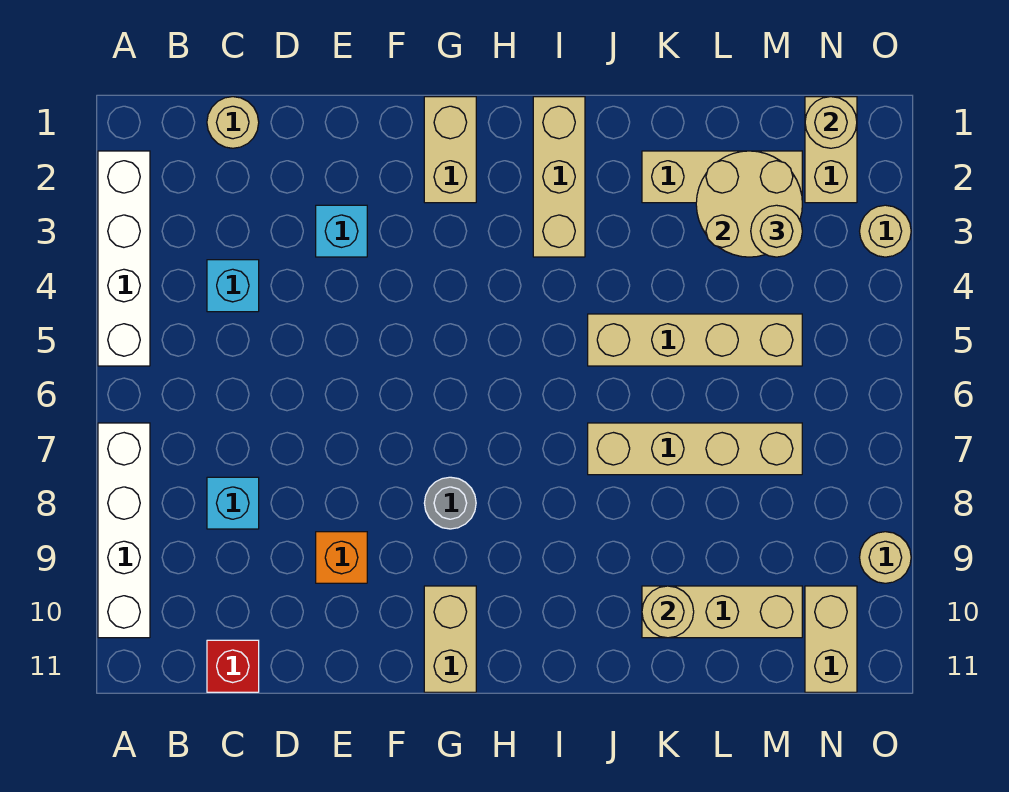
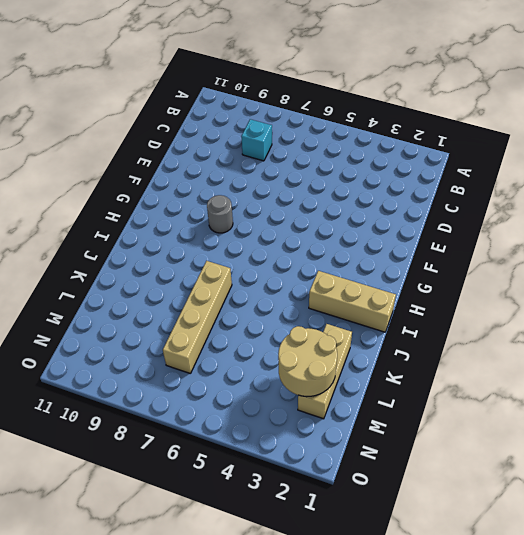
none -> white 1x4 brick [98,151,150,366]
none -> white 1x4 brick [98,423,150,638]
none -> tan 1x1 round brick [207,97,259,148]

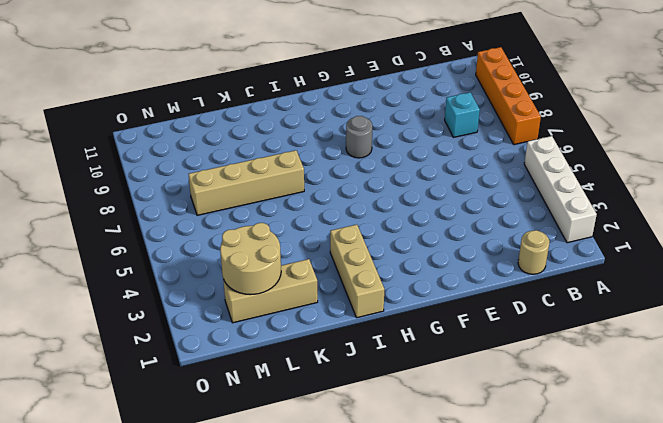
orange 1x4 brick [476,47,541,145] -> white 1x4 brick [98,423,150,638]
none -> cyan 1x1 brick [207,260,259,312]
none -> red 1x1 brick [207,640,259,692]
none -> cyan 1x1 brick [316,205,367,257]

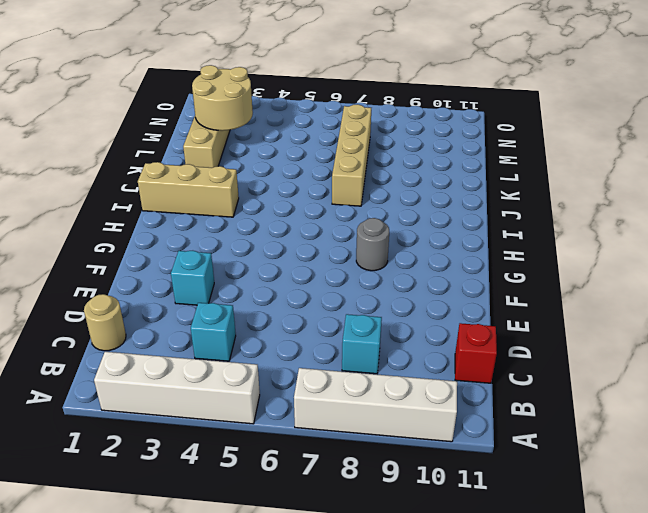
none -> orange 1x1 brick [316,532,367,583]
none -> tan 1x2 brick [424,97,476,203]
none -> tan 1x2 brick [424,586,476,692]

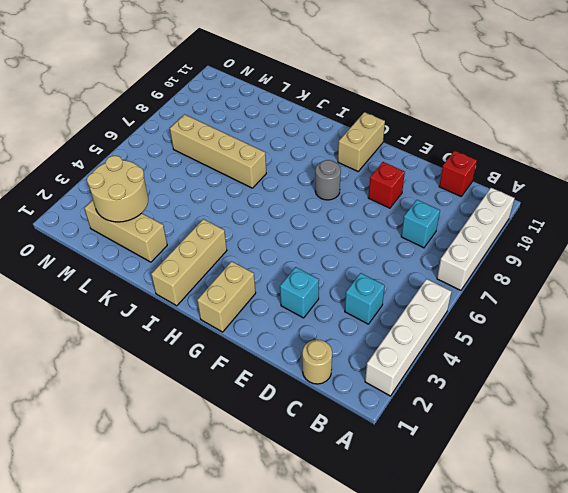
red 1x1 brick [368,162,405,208] -> orange 1x1 brick [316,532,367,583]
none -> tan 1x4 brick [588,314,802,366]
none -> tan 1x3 brick [642,586,802,638]
none -> tan 1x2 brick [805,97,857,203]

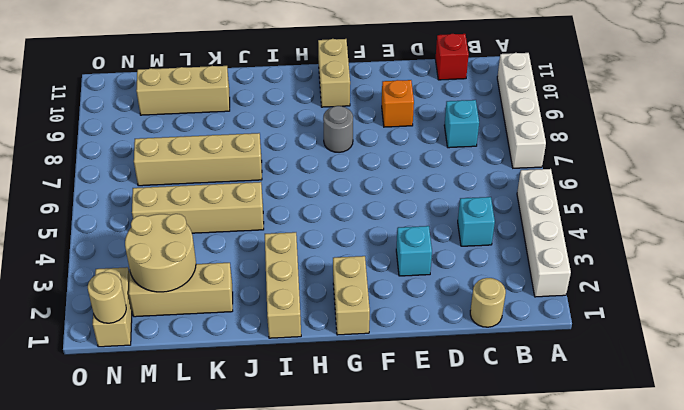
none -> tan 1x2 brick [805,586,857,692]
none -> tan 1x1 round brick [860,205,911,257]
none -> tan 1x1 round brick [860,532,911,583]

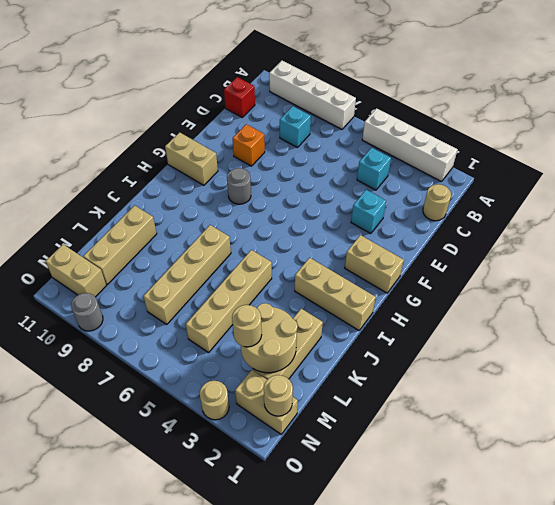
grey 1x1 round brick [71,293,103,331] -> tan 1x1 round brick [860,532,911,583]
none -> tan 1x1 round brick [642,586,694,638]

